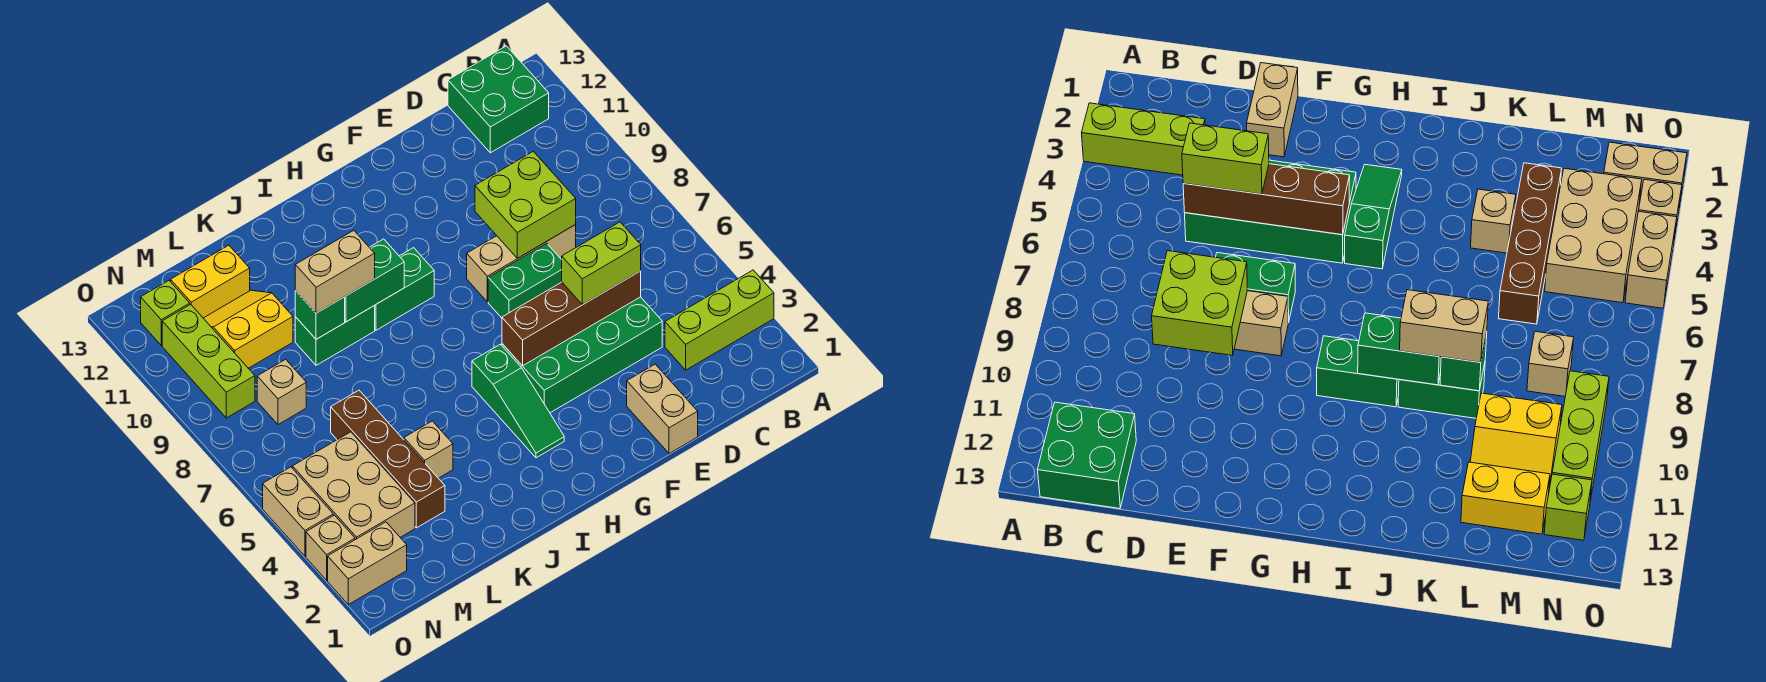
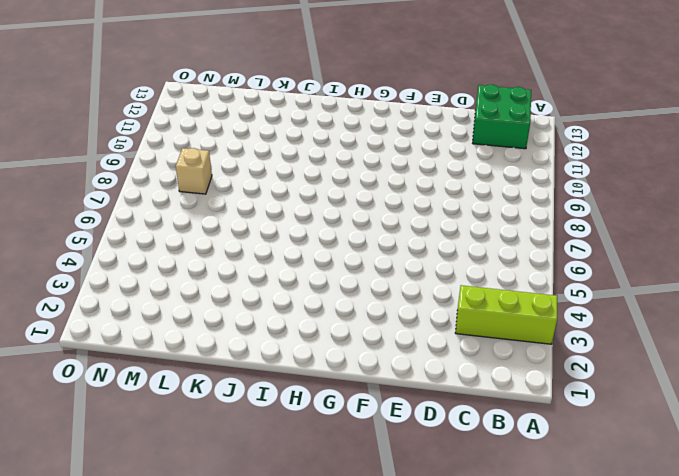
none -> green 2x4 brick [502,297,662,413]
none -> tan 1x3 brick [467,225,576,302]
none -> tan 1x2 brick [627,364,698,454]

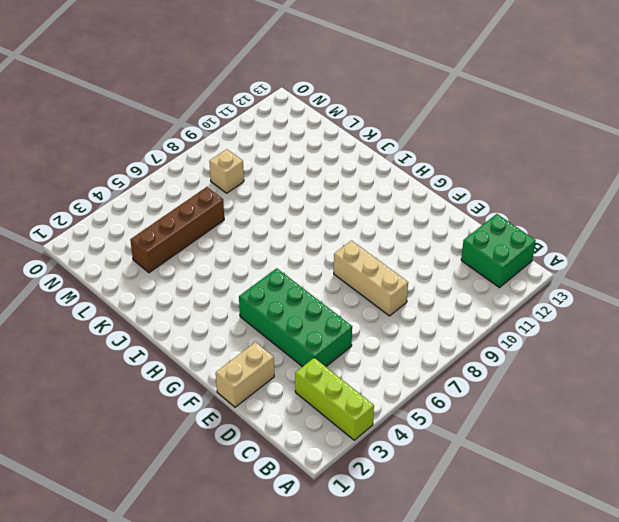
none -> green 1x2 brick [488,243,562,318]
none -> green 1x3 slope [472,344,564,458]
none -> green 1x2 brick [374,248,434,330]

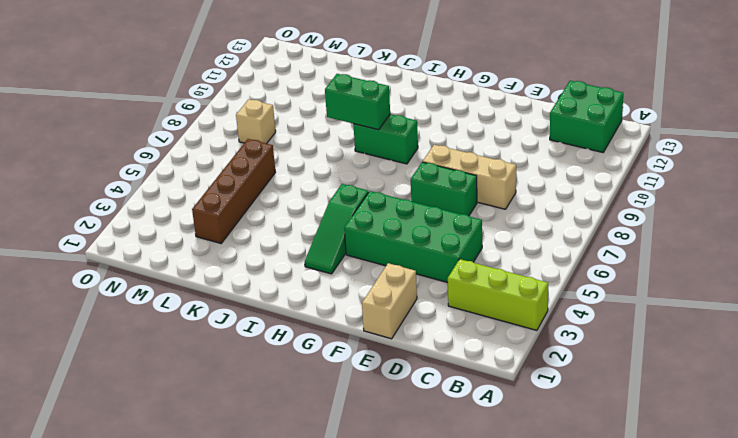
none -> green 1x2 brick [295,306,375,365]
none -> tan 1x1 brick [404,421,453,478]
none -> yellow 2x2 slope [204,290,293,368]

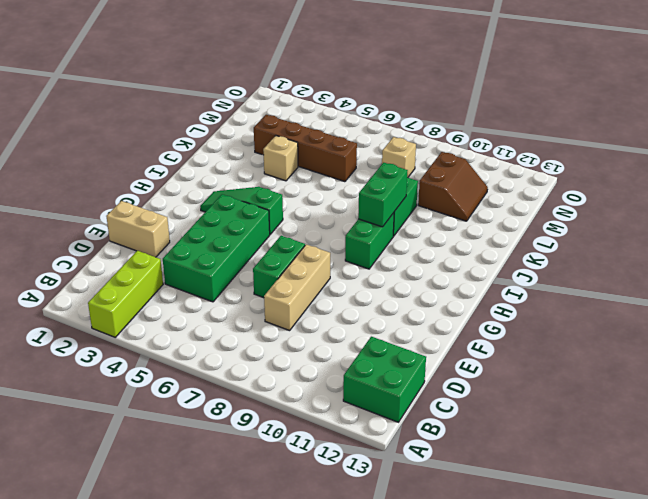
brown 2x2 slope [418,152,488,221] -> yellow 2x2 slope [204,290,293,368]
none -> yellow 1x2 brick [171,245,250,318]
none -> tan 2x3 brick [292,432,415,540]
none -> tan 1x2 brick [328,522,407,605]

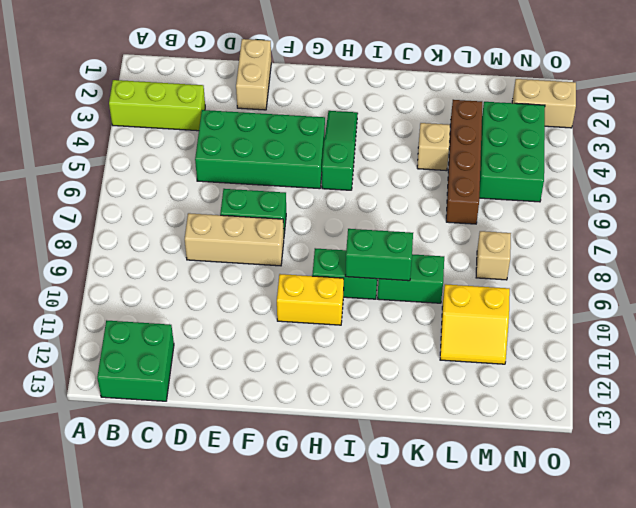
yellow 1x2 brick [277,274,344,325] -> yellow 1x2 brick moved to [171,245,250,318]
green 2x3 brick [479,102,545,202] -> tan 2x3 brick [292,432,415,540]
none -> lime 1x3 brick [162,304,255,418]
none -> lime 1x1 brick [141,281,190,345]
none -> tan 1x1 brick [306,515,355,580]

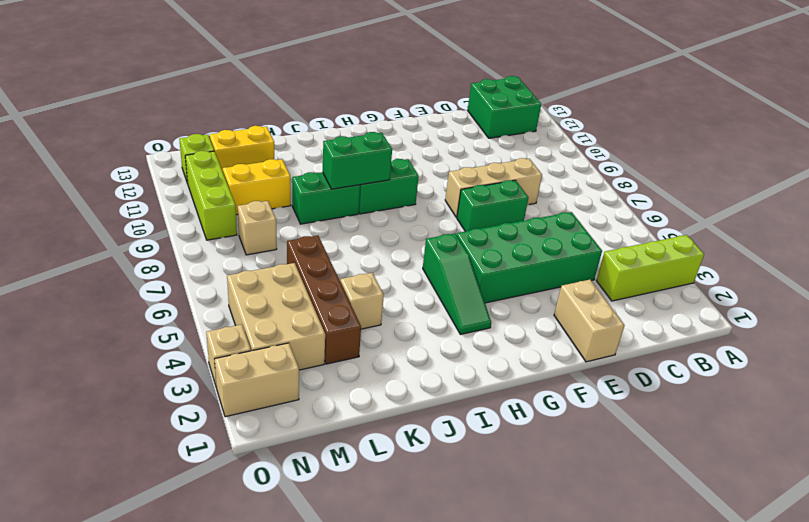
none -> tan 1x2 brick [263,467,333,556]
none -> brown 1x4 brick [502,271,641,366]
none -> lime 2x2 brick [475,151,576,258]

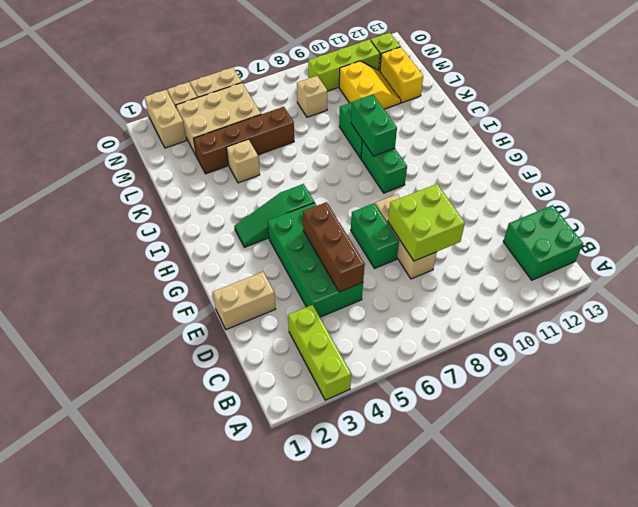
brown 1x3 brick [303,202,365,292] -> brown 1x4 brick [502,271,641,366]
none -> green 1x1 brick [295,291,345,339]
none -> lime 1x2 brick [562,222,641,305]
none -> tan 1x2 brick [295,230,375,313]

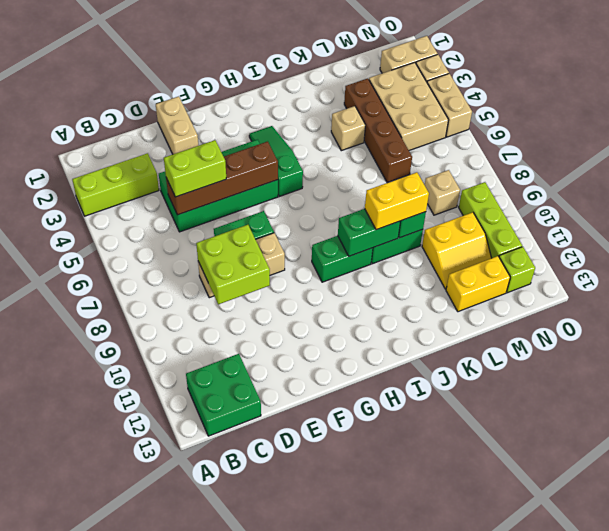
yellow 1x2 brick [365,172,429,230] -> tan 1x2 brick [295,230,375,313]

